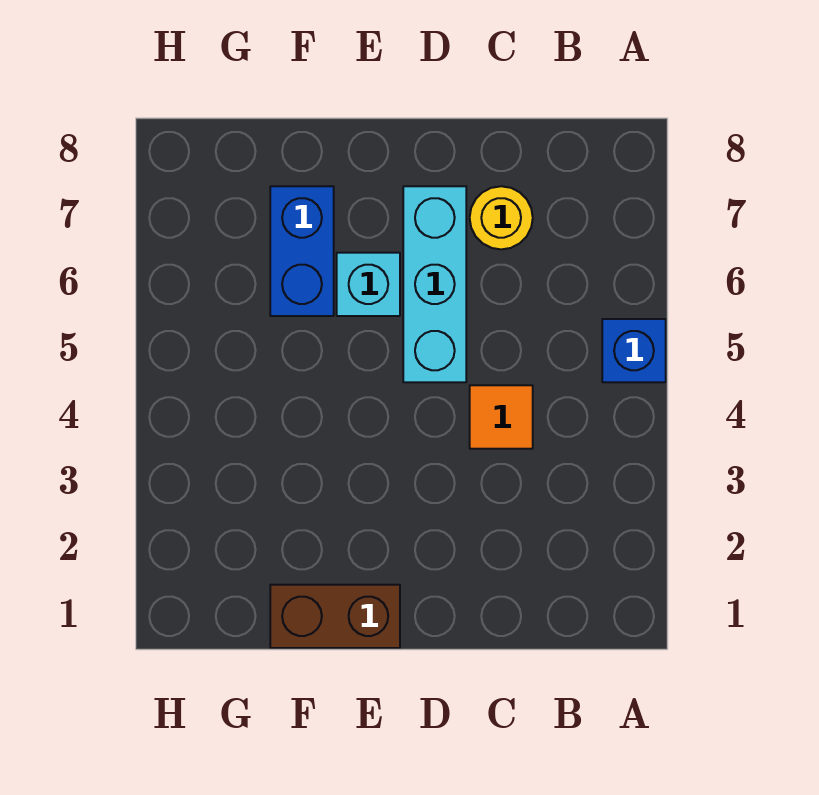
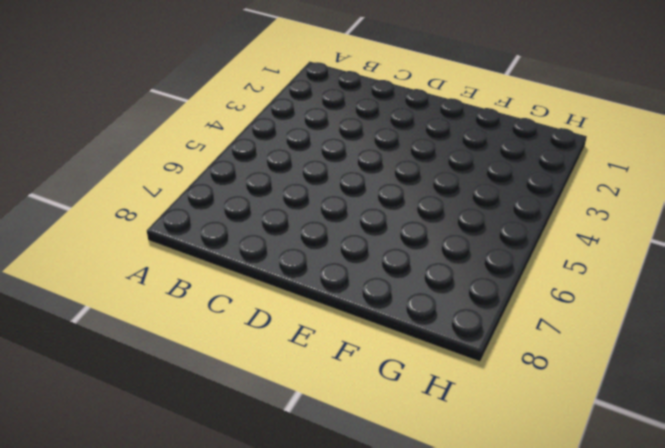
none -> blue 1x1 brick [602,319,666,382]
none -> orange 1x1 tile [470,385,533,449]

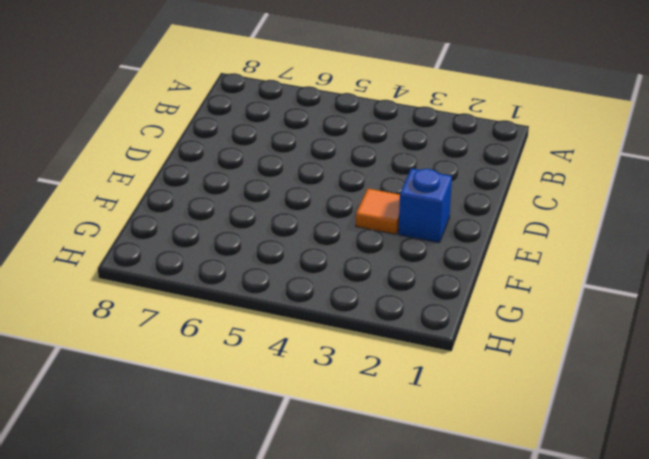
blue 1x1 brick [398,168,452,243] -> blue 1x1 brick moved to [602,319,666,382]
orange 1x1 tile [356,189,400,234] -> orange 1x1 tile moved to [470,385,533,449]
none -> yellow 1x1 round brick [470,186,533,249]
none -> cyan 1x3 brick [403,186,466,382]

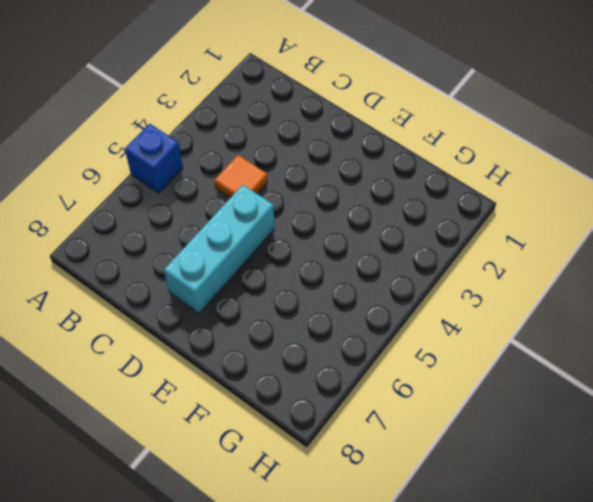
none -> yellow 1x1 round brick [470,186,533,249]
none -> brown 1x2 brick [270,585,400,648]

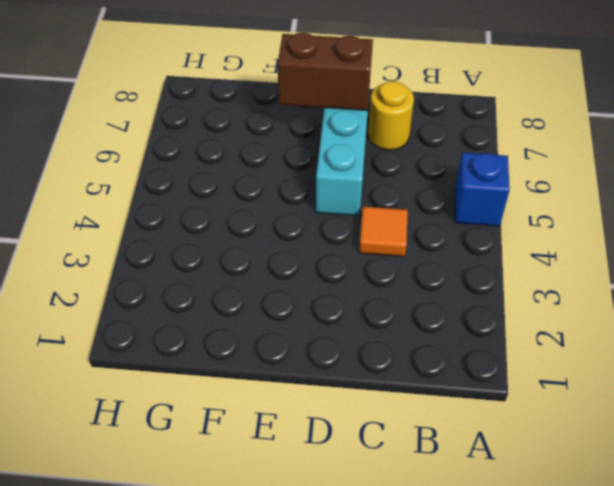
brown 1x2 brick [278,33,373,111] -> brown 1x2 brick moved to [270,585,400,648]
none -> cyan 1x1 brick [337,253,400,316]
none -> blue 1x2 brick [270,186,334,316]

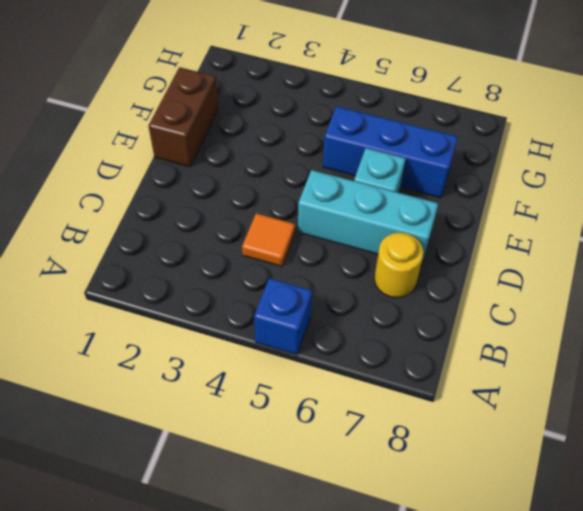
blue 1x3 brick [323,106,458,198] -> blue 1x2 brick [270,186,334,316]

